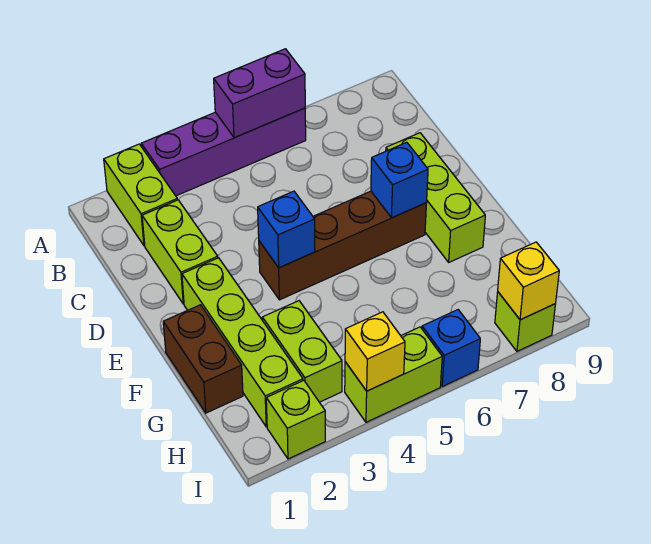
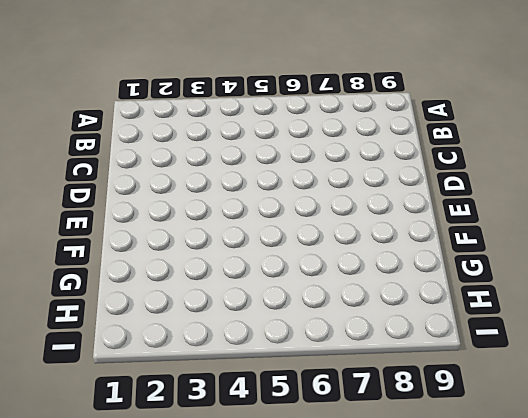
none -> lime 1x2 brick [104,144,177,246]
none -> purple 1x4 brick [141,108,306,196]
none -> lime 1x2 brick [142,200,218,304]

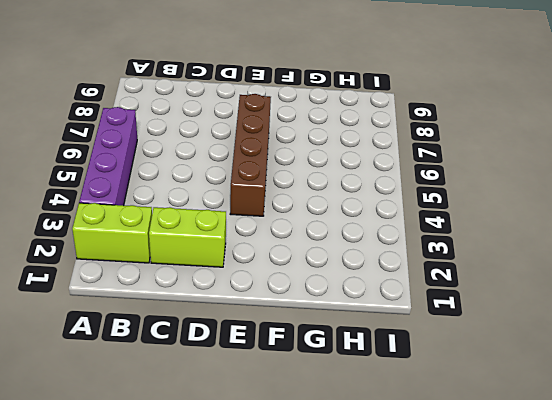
none -> lime 1x3 brick [386,133,485,262]
none -> lime 1x4 brick [182,258,303,427]
none -> brown 1x2 brick [163,305,243,413]

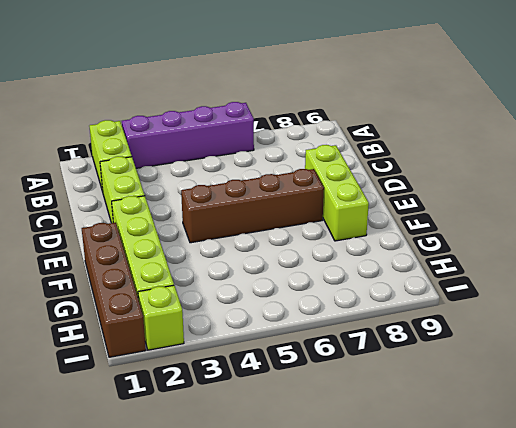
brown 1x4 brick [82,222,146,357] -> brown 1x2 brick [163,305,243,413]
none -> lime 1x2 brick [262,301,342,402]
none -> lime 1x2 brick [345,327,442,422]
none -> blue 1x1 brick [422,310,480,386]

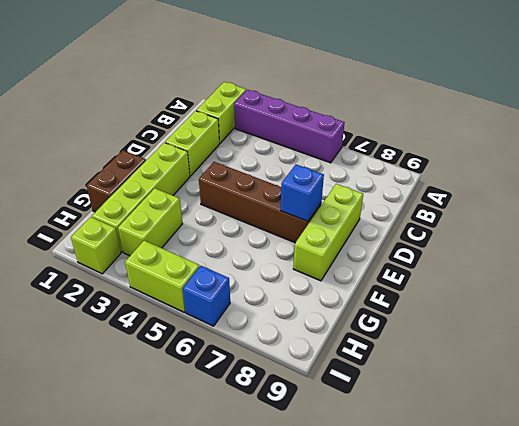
none -> lime 1x1 brick [495,292,555,351]
none -> purple 1x2 brick [214,49,305,138]
none -> blue 1x1 brick [258,191,315,268]

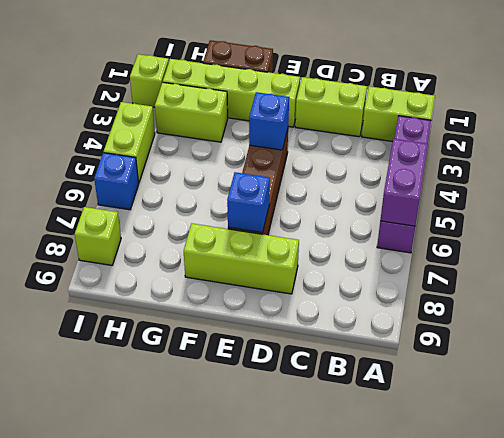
none -> yellow 1x1 brick [345,312,405,391]
none -> yellow 1x1 brick [498,242,559,320]

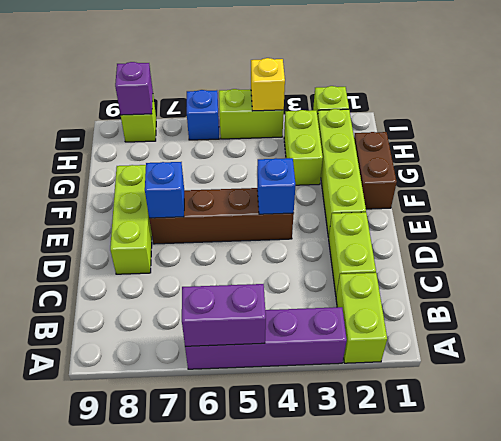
purple 1x1 brick [115,62,153,115] -> yellow 1x1 brick [498,242,559,320]

